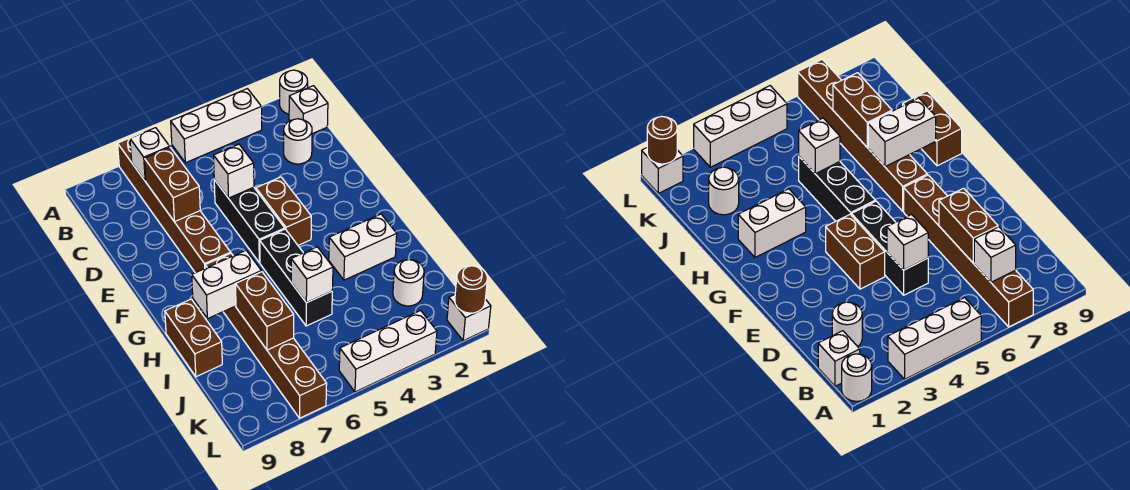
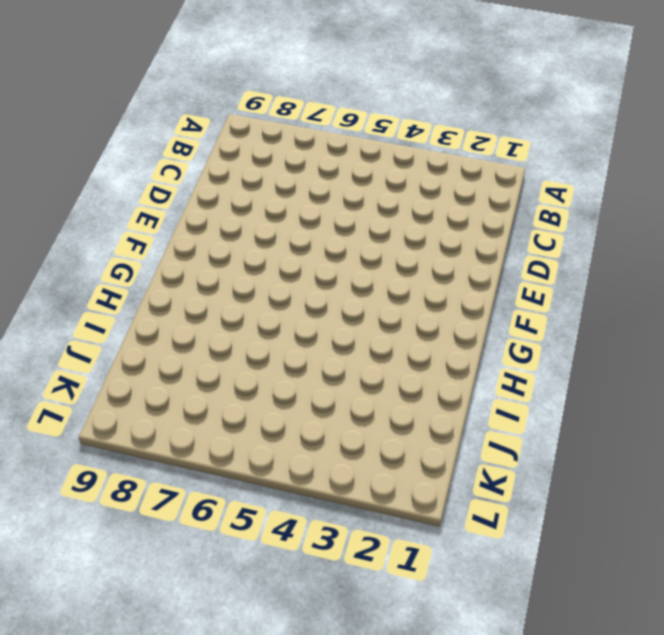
none -> white 1x1 round brick [280,70,308,114]
none -> white 1x3 brick [171,89,262,163]
none -> brown 1x6 brick [118,134,231,273]

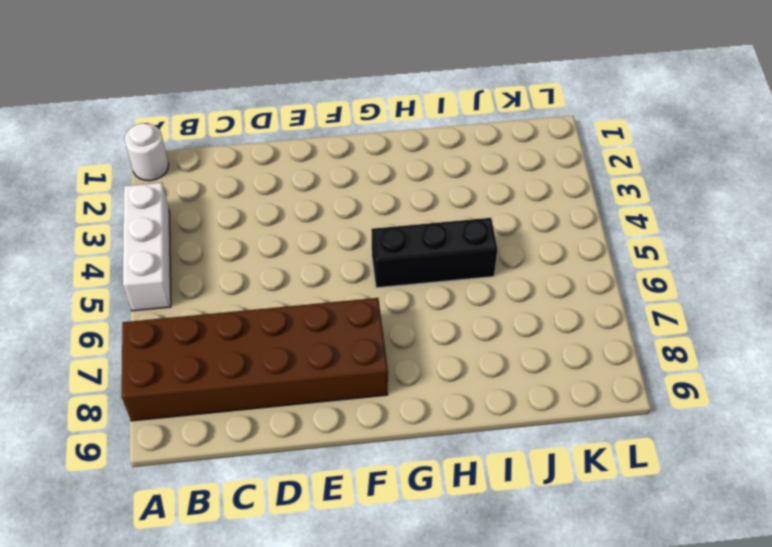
brown 2x6 brick [122,298,388,421] -> brown 1x6 brick [118,134,231,273]
none -> white 1x1 brick [289,86,328,134]
none -> white 1x1 round brick [284,119,312,164]
none -> black 1x3 brick [214,180,285,263]

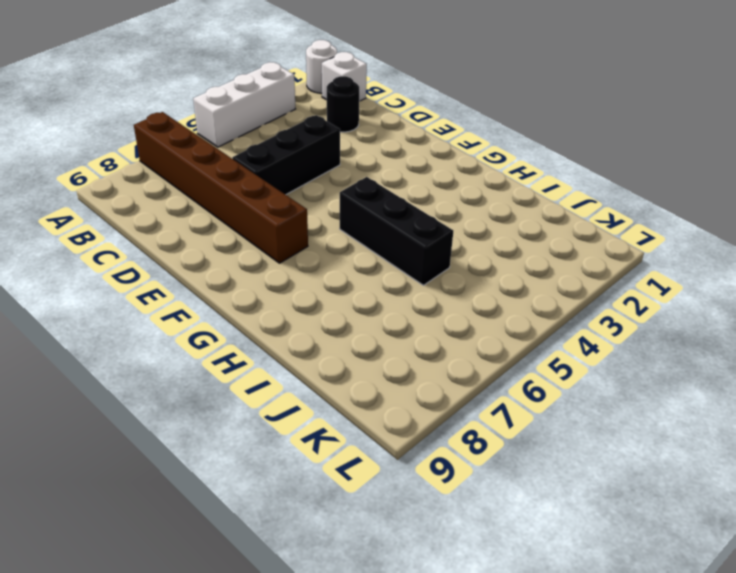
black 1x1 round brick [327,76,359,132] -> white 1x1 round brick [284,119,312,164]
black 1x3 brick [232,115,340,195] -> black 1x3 brick turned to [214,180,285,263]
none -> brown 1x2 brick [256,177,311,245]
none -> brown 1x6 brick [205,253,327,418]
none -> white 1x2 brick [329,214,397,280]

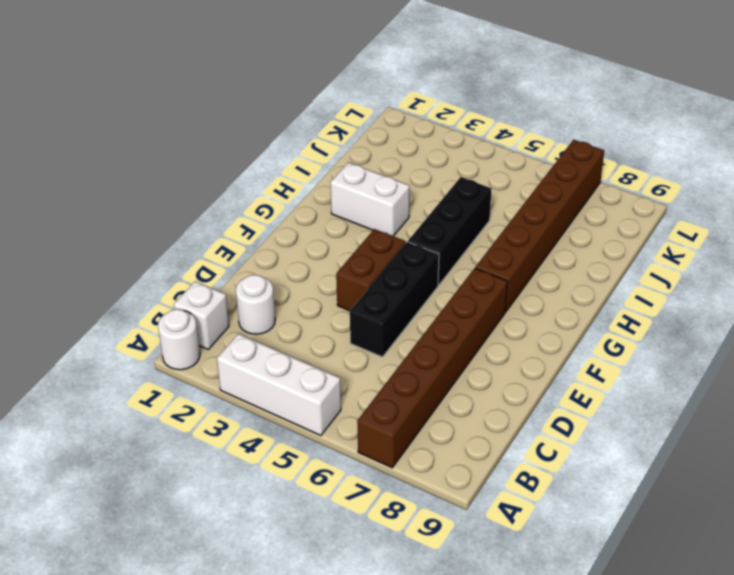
none -> brown 1x2 brick [165,299,222,377]
none -> white 1x1 round brick [393,260,424,306]
none -> white 1x1 brick [447,295,491,341]

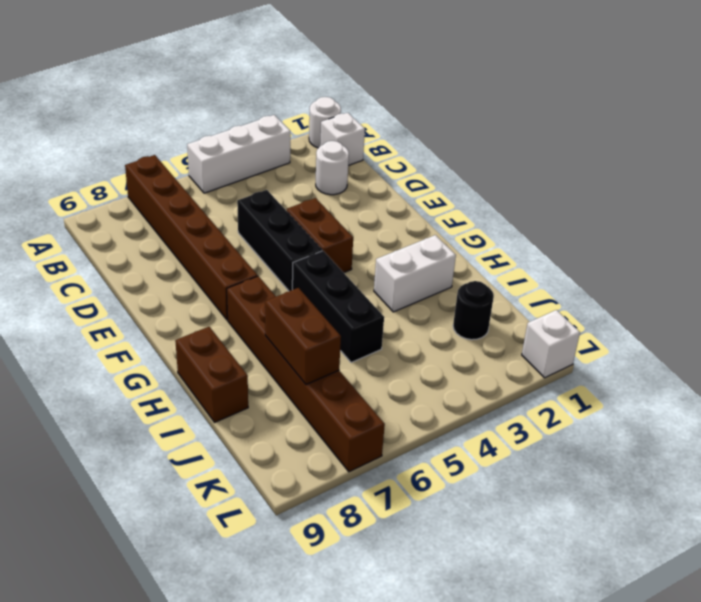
black 1x1 round brick [453,281,494,340] -> white 1x1 round brick [393,260,424,306]
none -> white 1x3 brick [339,310,437,392]
none -> white 1x1 brick [130,128,170,181]
none -> brown 1x2 brick [144,148,200,222]

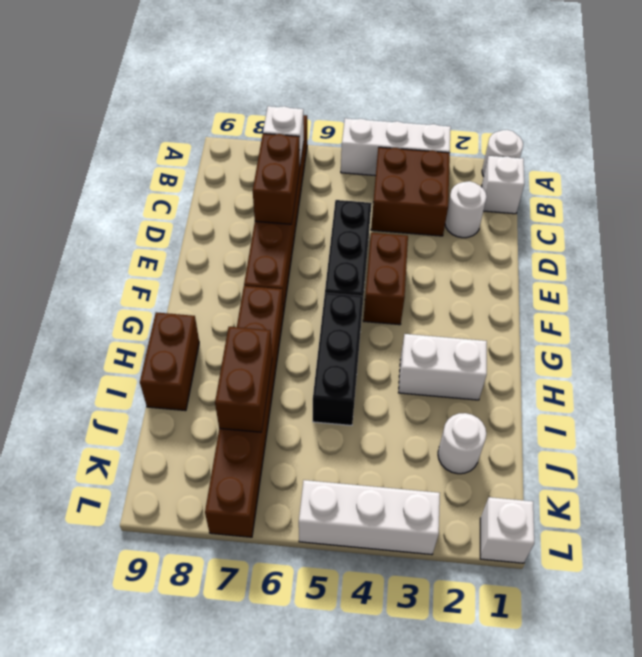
brown 2x2 brick [371,147,450,236] -> none
none -> white 1x1 brick [214,144,254,198]
none -> white 1x2 brick [192,250,261,319]
none -> white 1x1 brick [291,247,333,303]

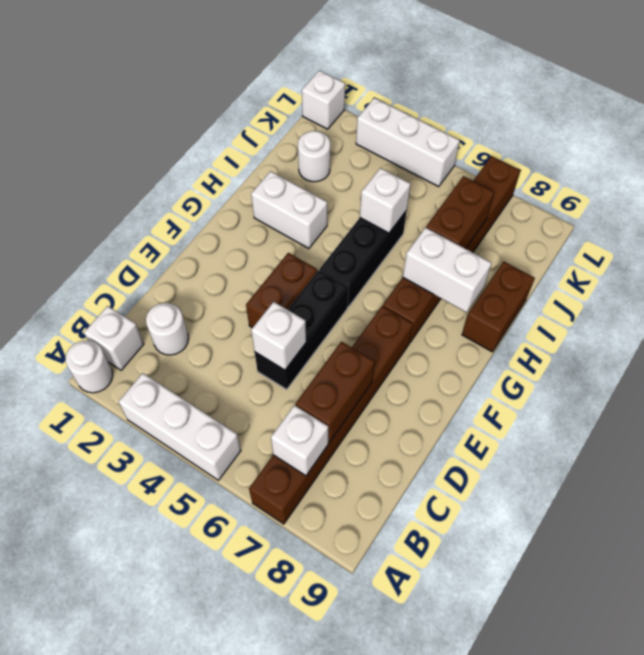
none -> brown 1x1 round brick [455,266,487,313]

